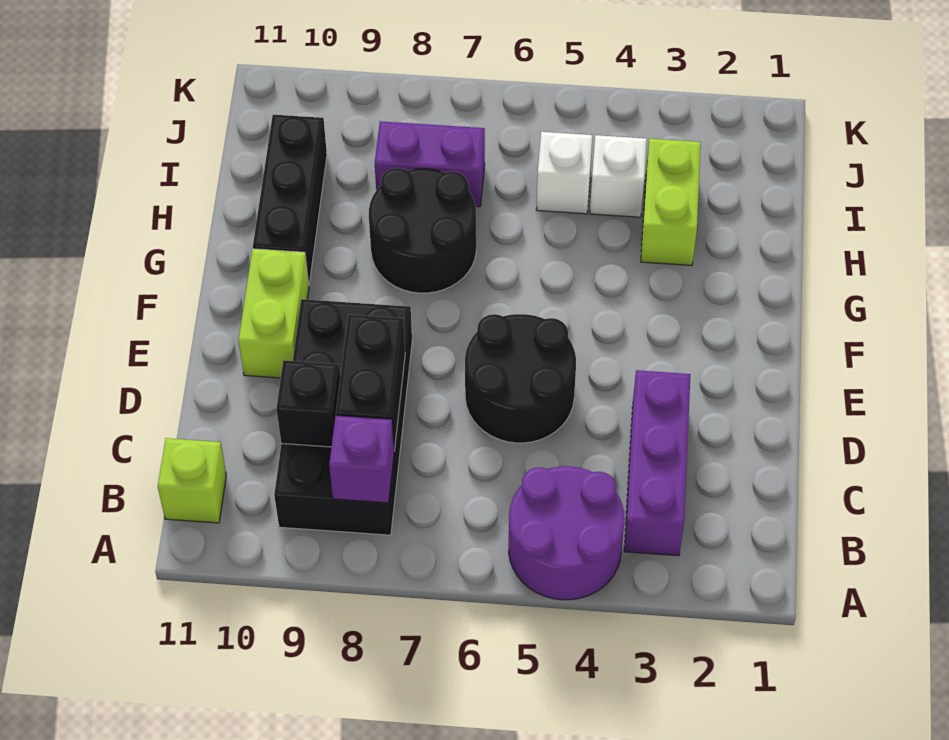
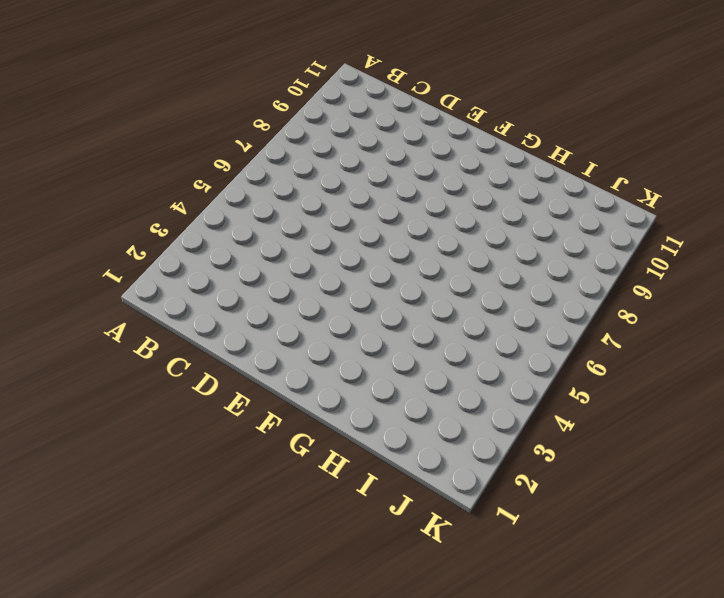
none -> purple 2x2 round brick [509,466,625,600]
none -> purple 1x3 brick [624,370,691,556]
none -> black 2x4 brick [274,299,412,535]

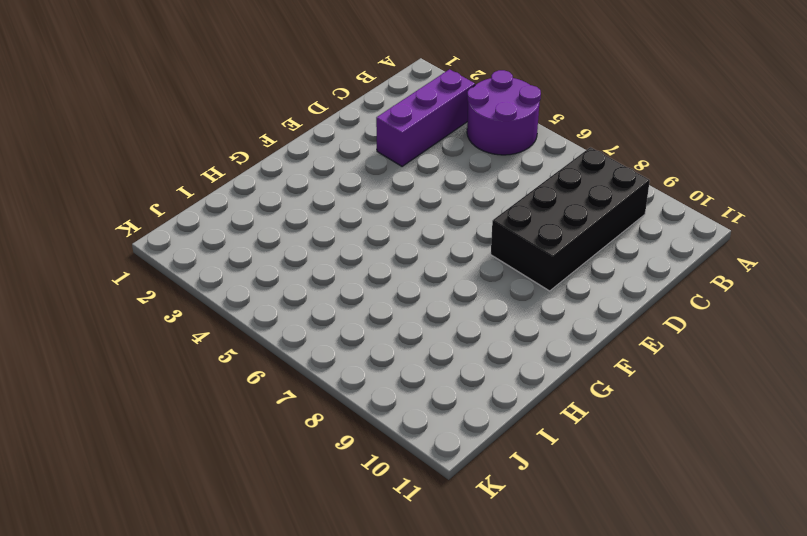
none -> lime 1x1 brick [158,438,226,523]
none -> black 2x2 round brick [465,314,576,443]
none -> lime 1x2 brick [239,249,309,378]

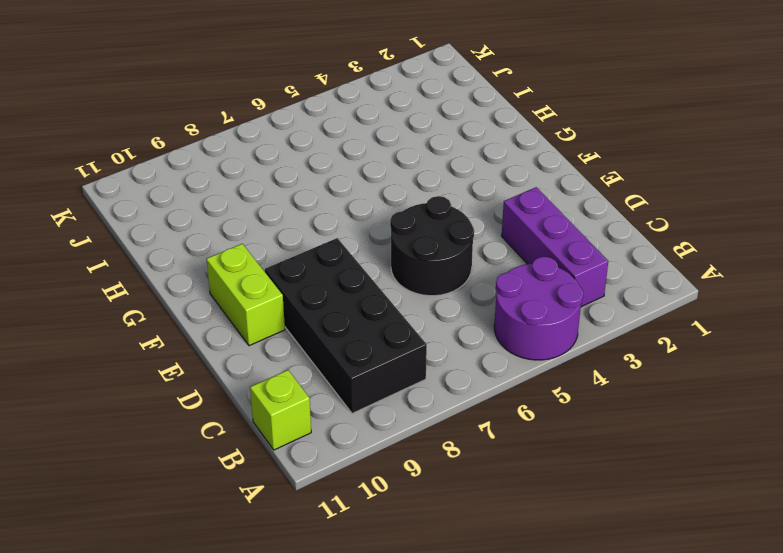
none -> black 2x2 round brick [369,168,476,293]
none -> black 1x3 brick [253,115,327,284]
none -> lime 1x2 brick [641,139,701,265]

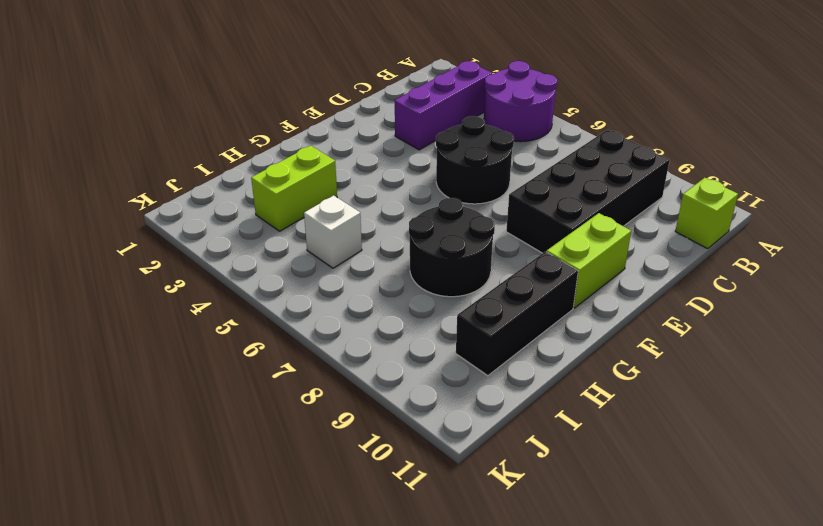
none -> white 1x1 brick [590,135,647,217]
none -> purple 1x2 brick [375,121,485,207]
none -> purple 1x1 brick [329,416,394,503]

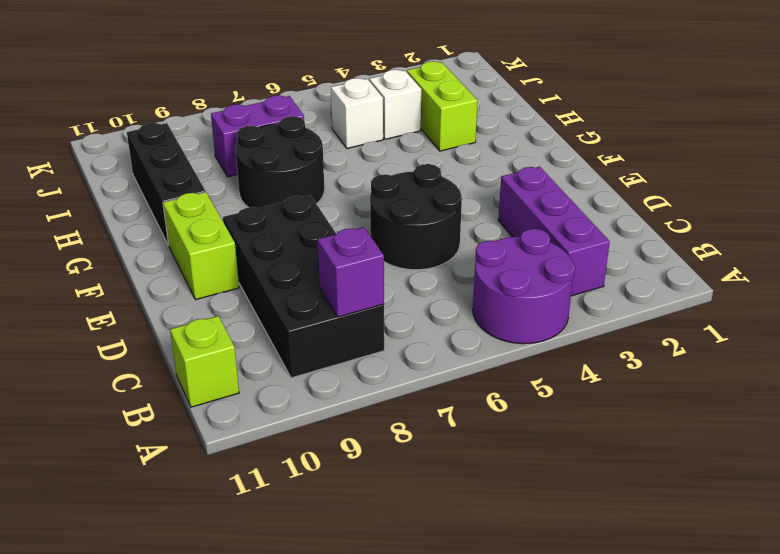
none -> black 1x2 brick [336,315,405,450]
none -> black 1x1 brick [277,361,340,447]

